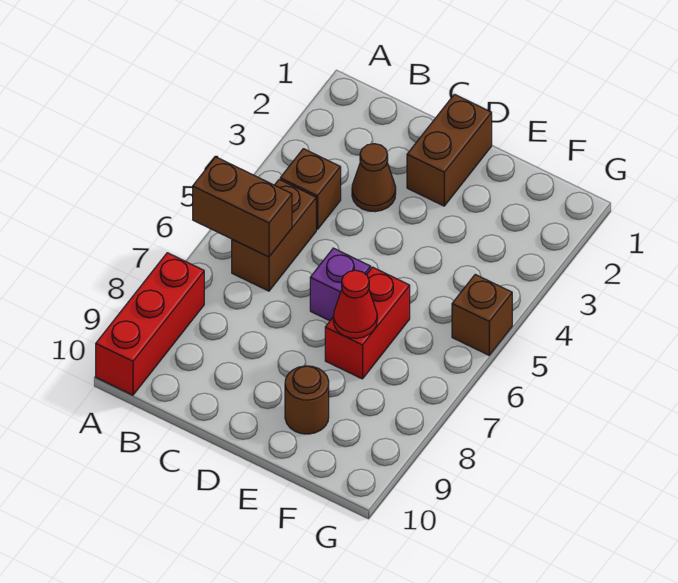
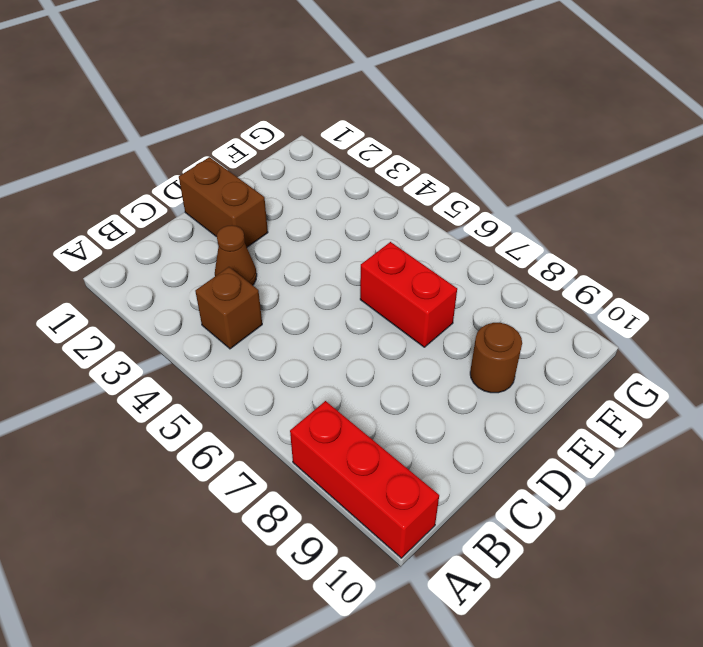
none -> brown 1x2 brick [232,180,316,291]
none -> purple 1x1 brick [310,248,371,321]

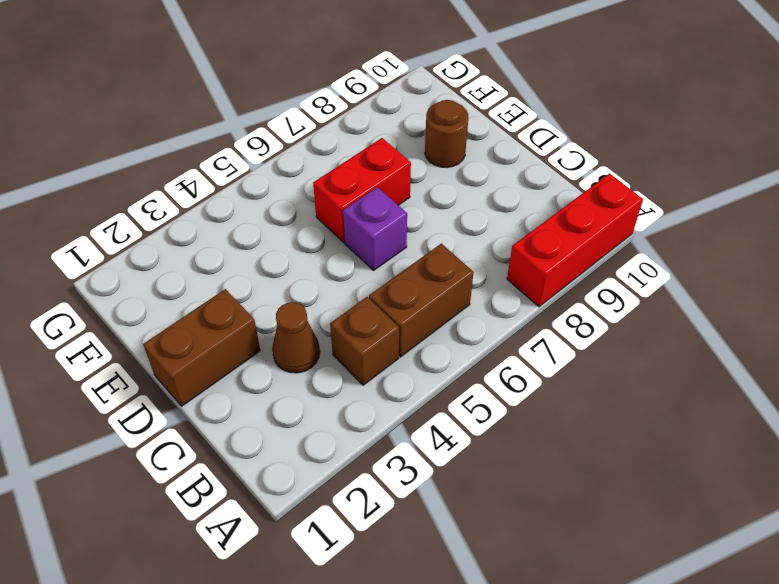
none -> brown 1x1 brick [452,274,512,355]
none -> brown 1x2 brick [193,157,292,257]

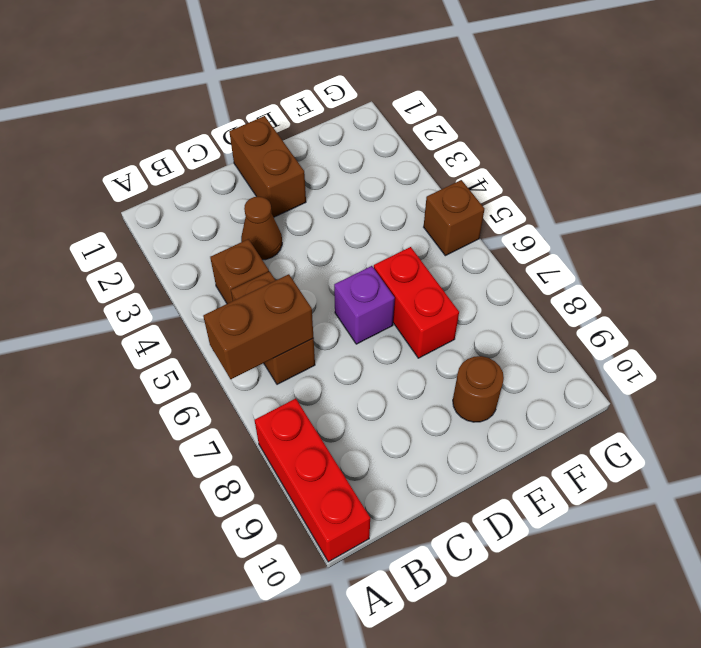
none -> red 1x1 cone [333,270,377,338]

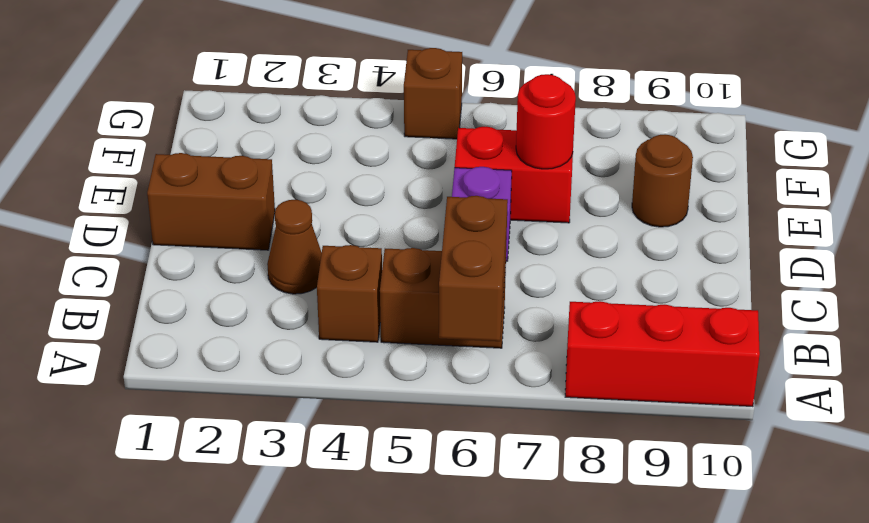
red 1x1 round brick [516,74,576,169] -> red 1x1 cone [333,270,377,338]

